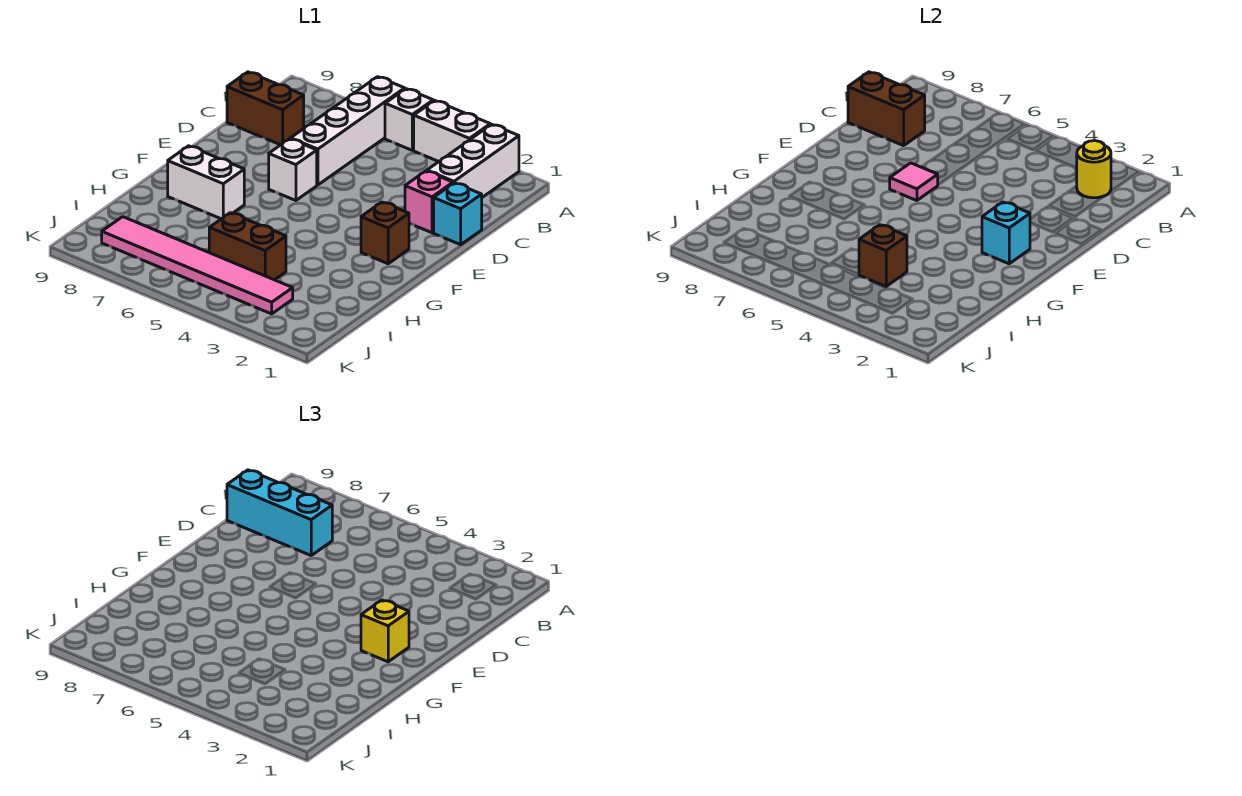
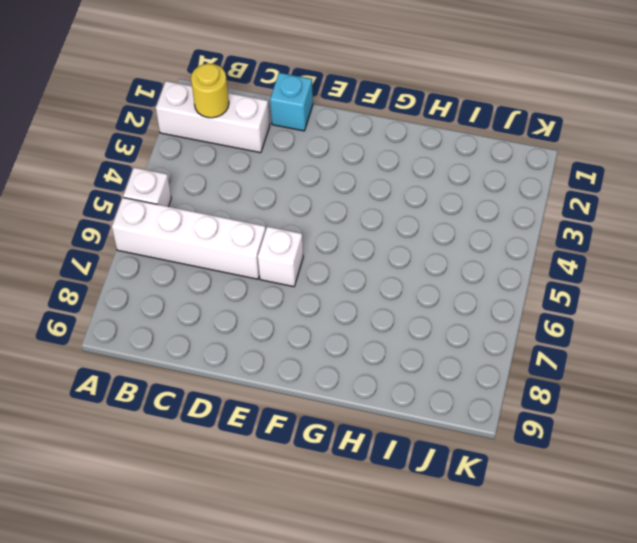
none -> white 1x2 brick [414,101,490,161]
none -> brown 1x2 brick [227,72,304,145]
none -> pink 1x1 brick [405,171,453,233]

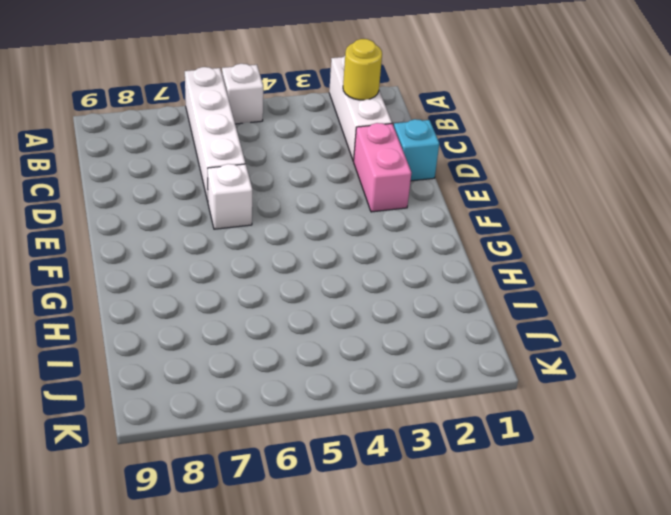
pink 1x2 brick [354,123,411,212] -> pink 1x1 brick [405,171,453,233]
none -> white 1x2 brick [414,101,490,161]
none -> brown 1x2 brick [227,72,304,145]
none -> brown 1x1 brick [361,202,409,264]

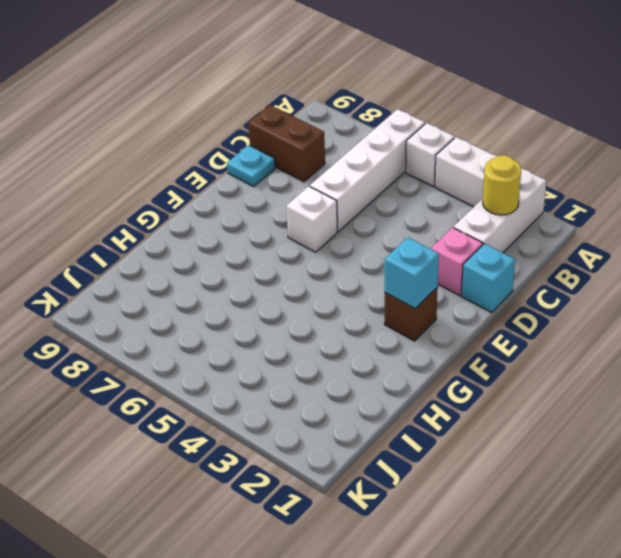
cyan 1x1 plate [227,145,275,187] -> none
none -> white 1x2 brick [168,146,244,219]
none -> brown 1x2 brick [209,213,286,280]
none -> pink 1x6 tile [102,217,293,314]

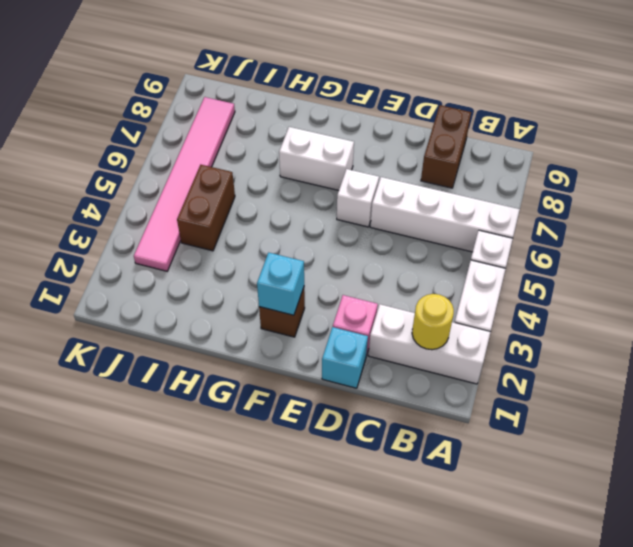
white 1x2 brick [279,127,354,190] -> white 1x2 brick turned to [168,146,244,219]
none -> brown 1x2 brick [848,72,925,146]
none -> pink 1x1 tile [890,163,938,201]
none -> brown 1x1 brick [859,225,907,286]

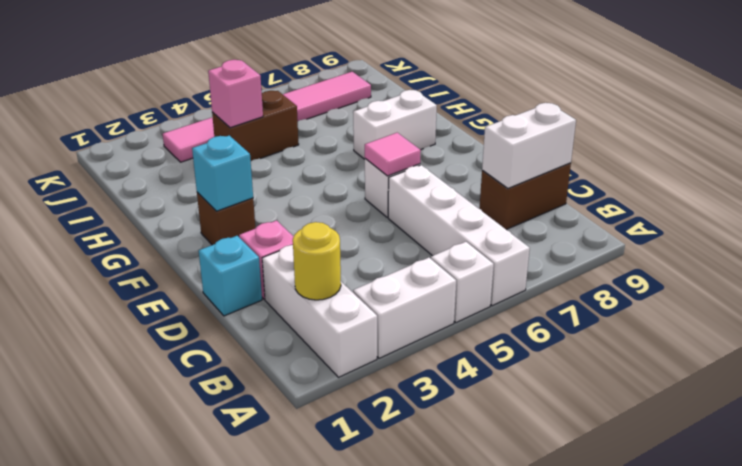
white 1x2 brick [482,103,576,188] -> brown 1x2 brick [848,72,925,146]
pink 1x1 brick [208,60,263,128] -> brown 1x1 brick [859,225,907,286]
none -> cyan 1x3 brick [227,470,332,555]
none -> yellow 1x1 brick [361,600,409,662]

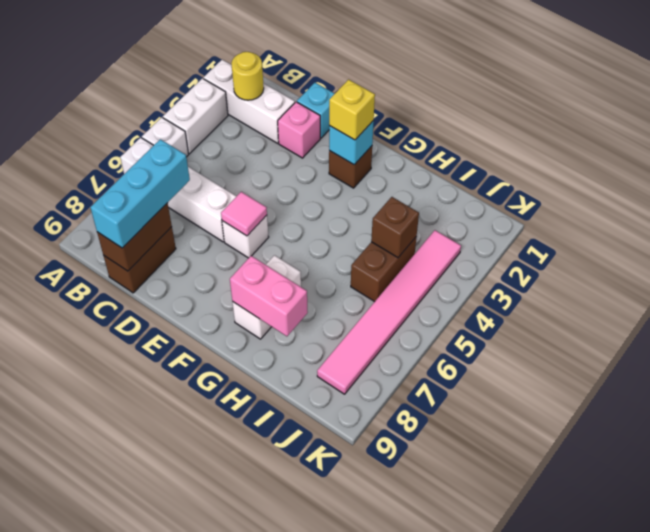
pink 1x2 brick [230,256,308,336] -> none

